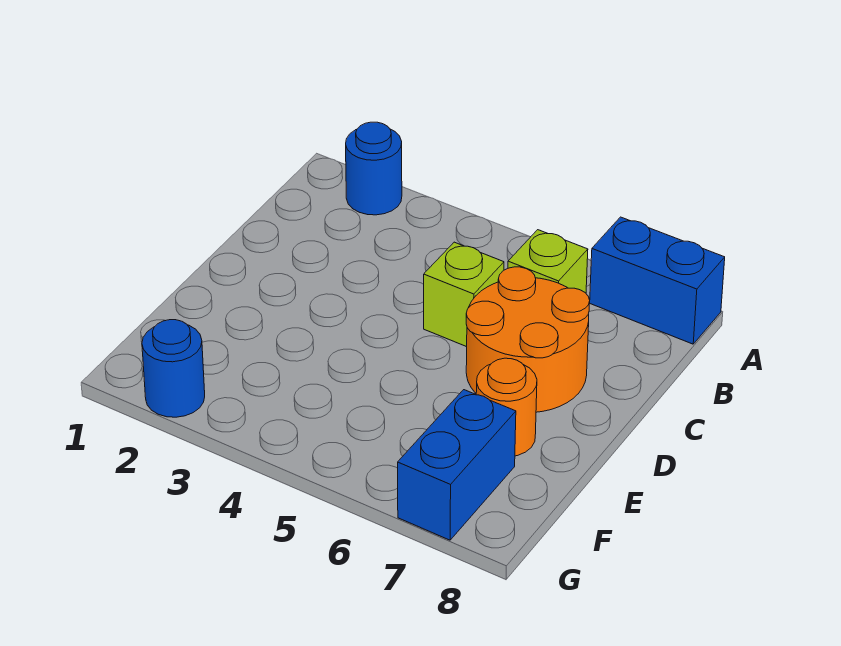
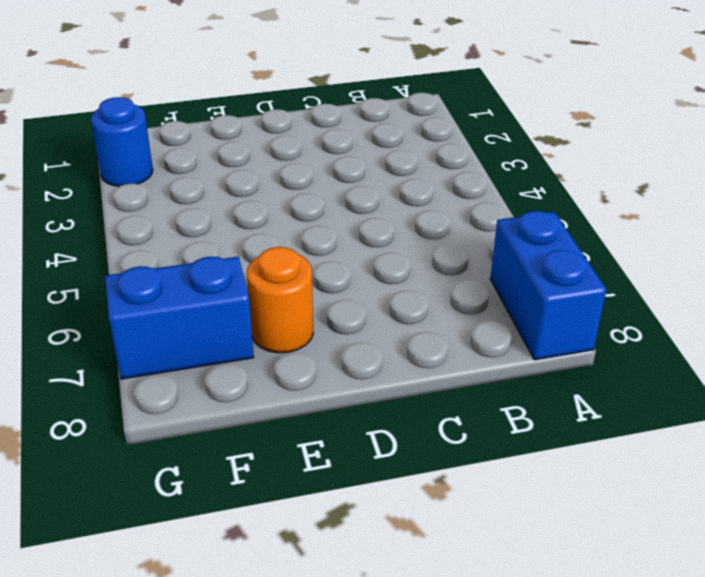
none -> blue 1x1 round brick [346,122,402,215]
none -> lime 1x1 brick [508,230,588,293]

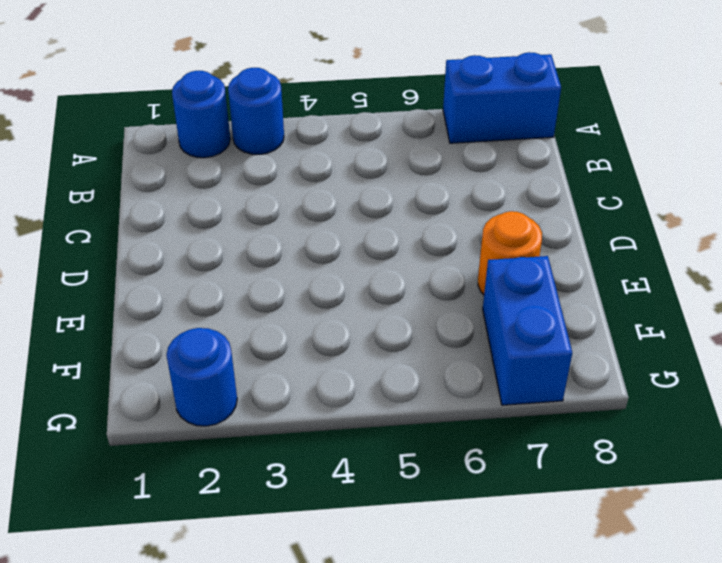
blue 1x1 round brick [228,68,284,155] -> none
none -> lime 1x1 brick [508,230,588,293]
none -> lime 1x1 brick [424,242,504,347]

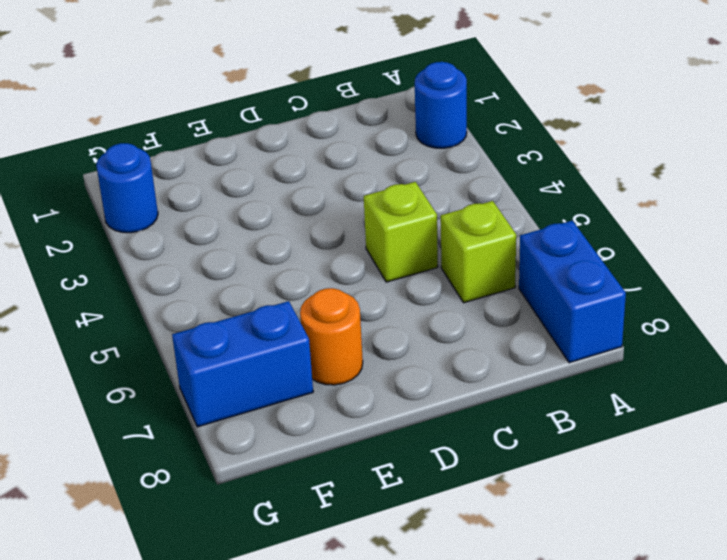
none -> orange 2x2 round brick [466,267,590,412]

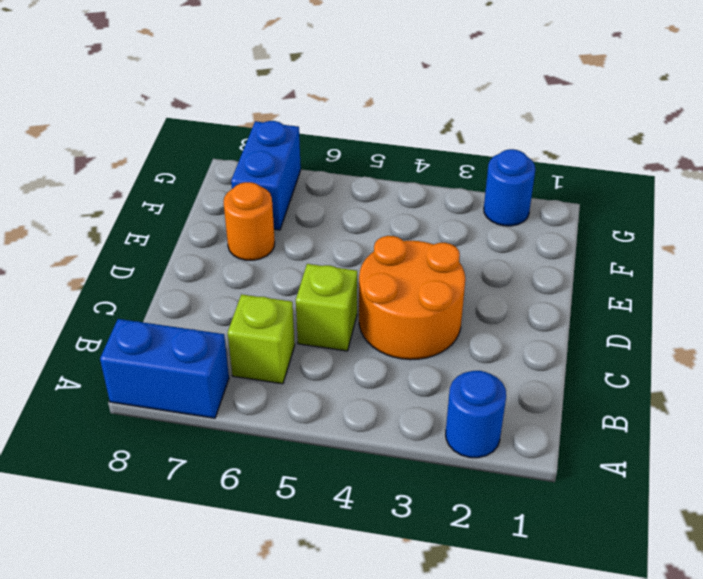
orange 2x2 round brick [359,236,465,360] -> orange 2x2 round brick moved to [466,267,590,412]

